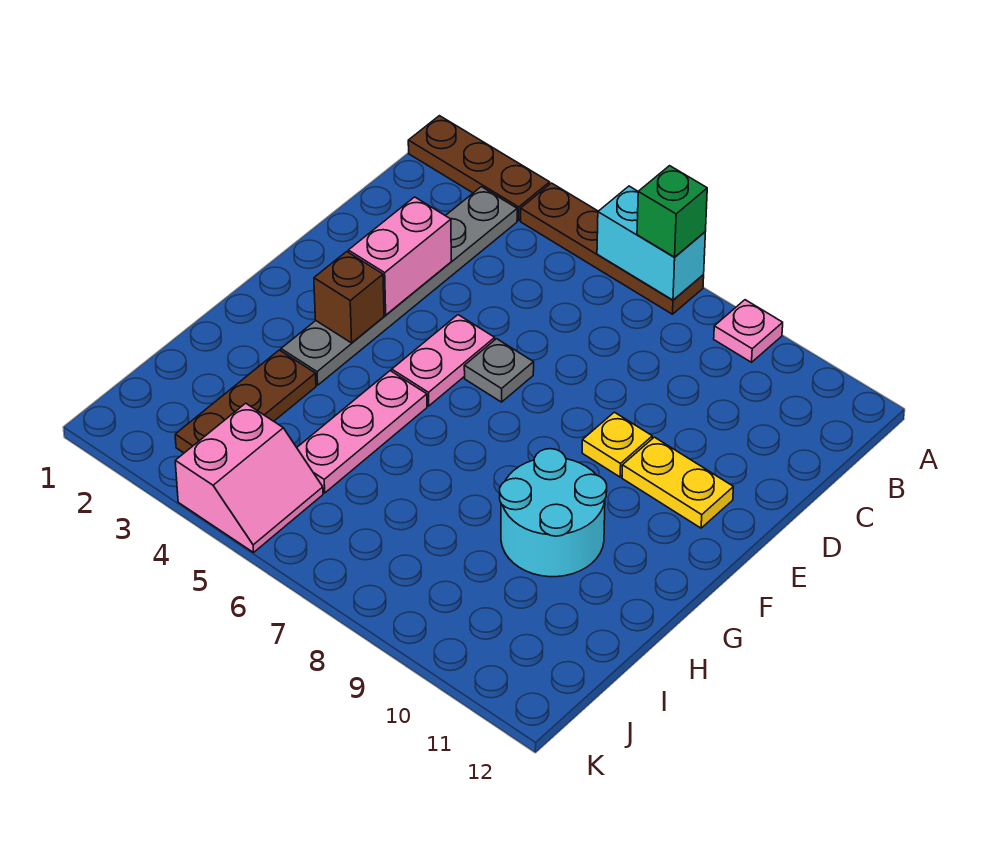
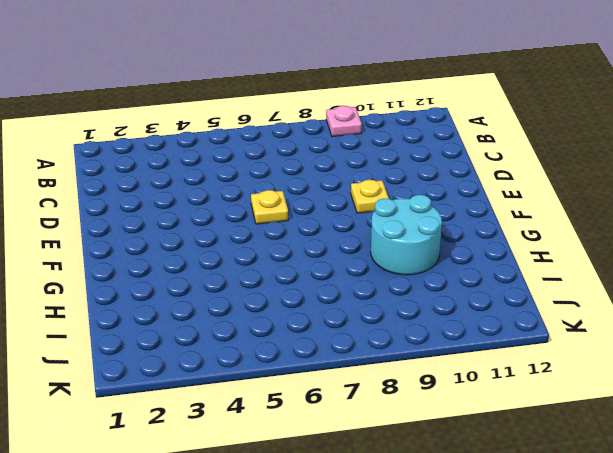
yellow 1x1 plate [251,190,288,224] -> grey 1x1 plate [464,339,534,402]
none -> brown 1x3 plate [408,116,550,221]
none -> brown 1x4 plate [521,183,704,314]
none -> grey 1x6 plate [281,187,517,385]

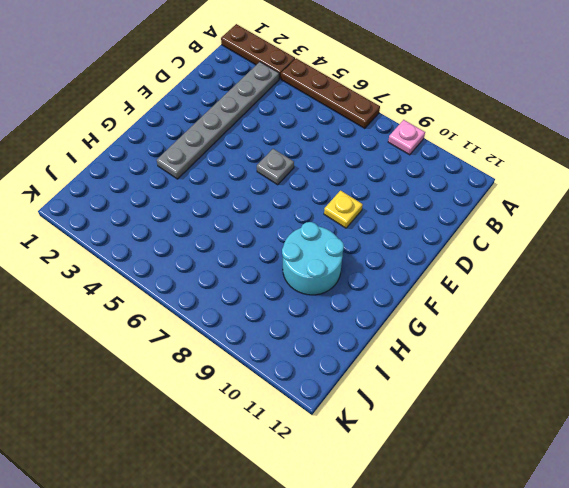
none -> pink 1x2 plate [392,315,495,406]
none -> yellow 1x2 plate [622,437,733,528]
none -> pink 1x3 plate [297,371,427,493]

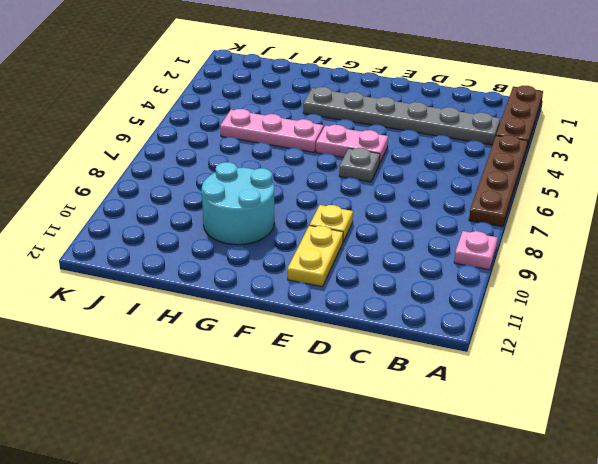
none -> brown 1x3 plate [175,350,316,453]
none -> pink 2x2 slope [175,403,323,552]
none -> cyan 1x2 brick [597,186,705,300]

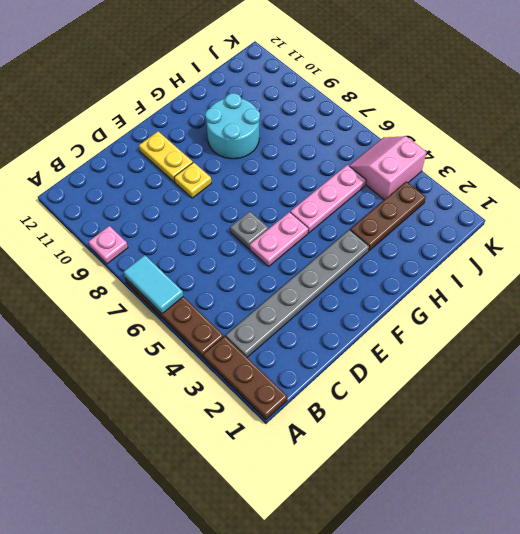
cyan 1x2 tile [124,255,183,314] -> cyan 1x2 brick [597,186,705,300]
none -> pink 1x2 brick [348,197,451,315]
none -> brown 1x1 brick [314,252,384,343]
none -> green 1x1 brick [637,166,707,257]

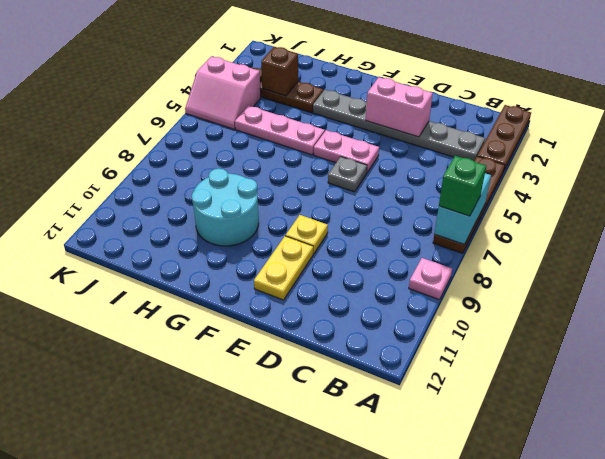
brown 1x1 brick [261,47,298,96] -> brown 1x1 brick moved to [314,252,384,343]

